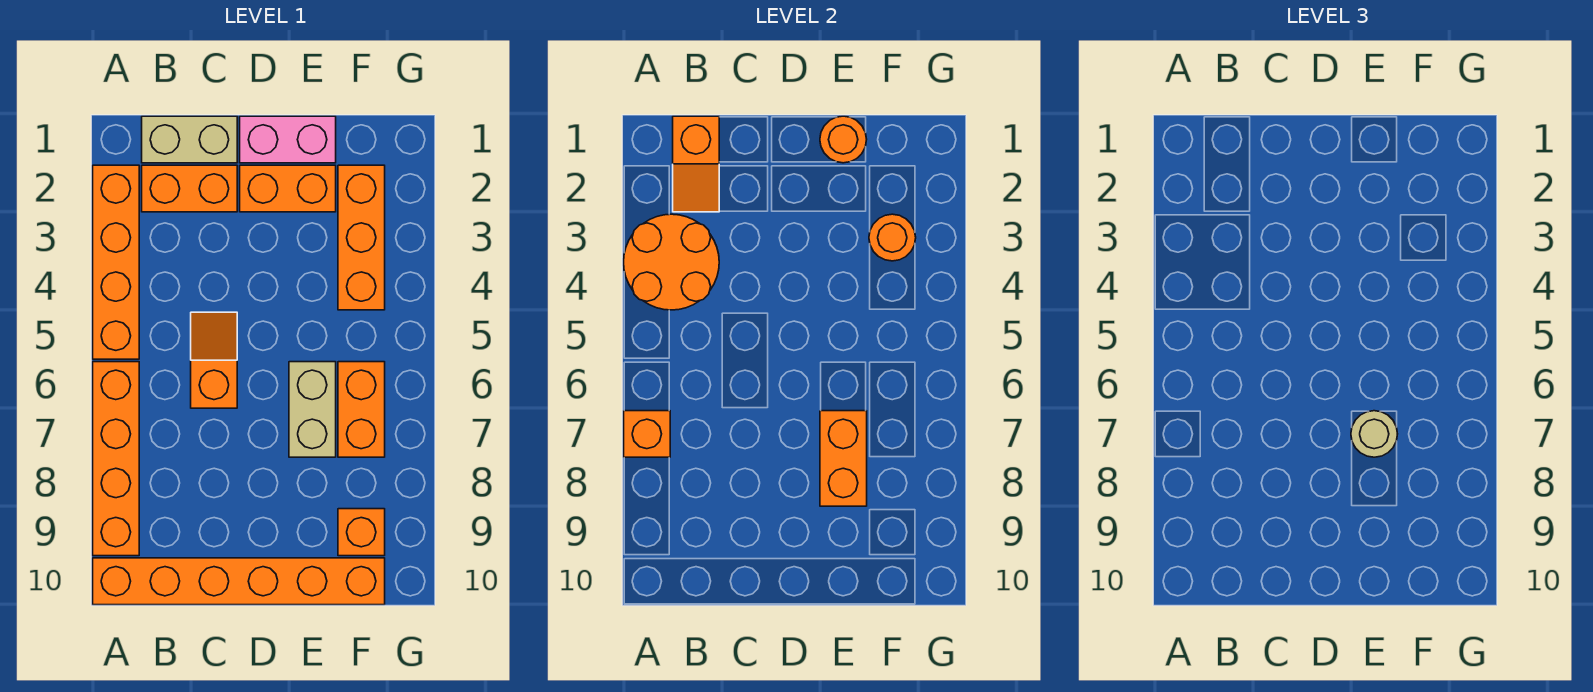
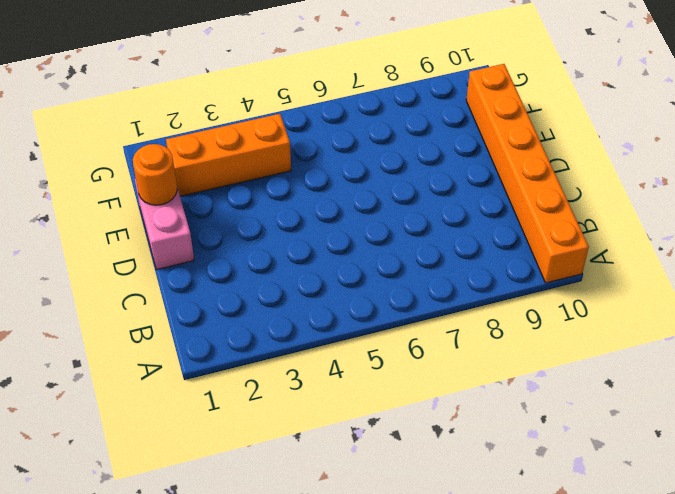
none -> orange 1x4 brick [93,165,139,359]
none -> orange 1x4 brick [93,362,139,556]
none -> tan 1x2 brick [142,116,237,163]

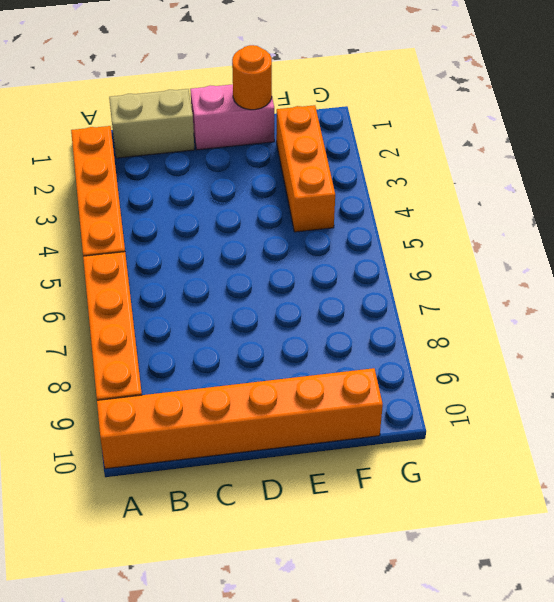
none -> orange 1x2 brick [142,165,237,212]
none -> orange 1x2 slope [191,312,237,408]
none -> orange 1x2 brick [240,165,336,212]

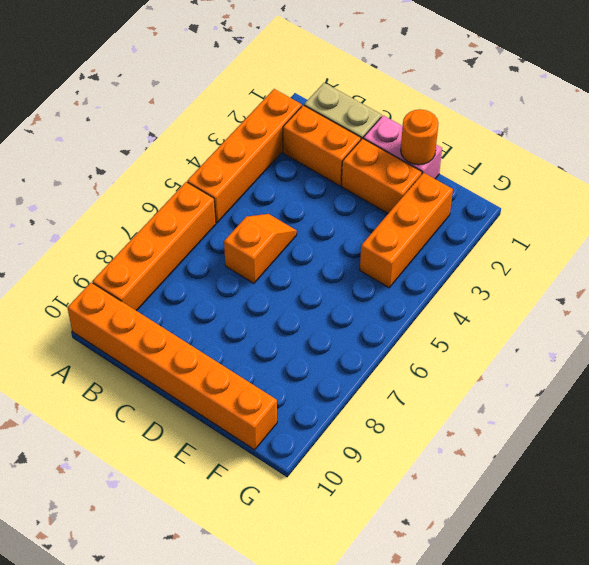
none -> tan 1x2 brick [289,362,336,457]
none -> orange 1x2 brick [338,362,385,457]
none -> orange 1x1 brick [338,509,385,556]

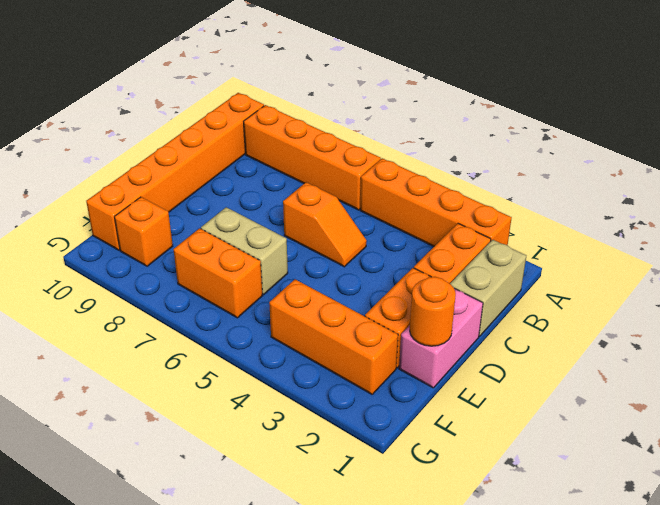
none -> orange 2x2 round brick [624,214,719,310]
none -> orange 1x1 brick [624,411,670,457]
none -> orange 1x2 slope [673,116,719,212]

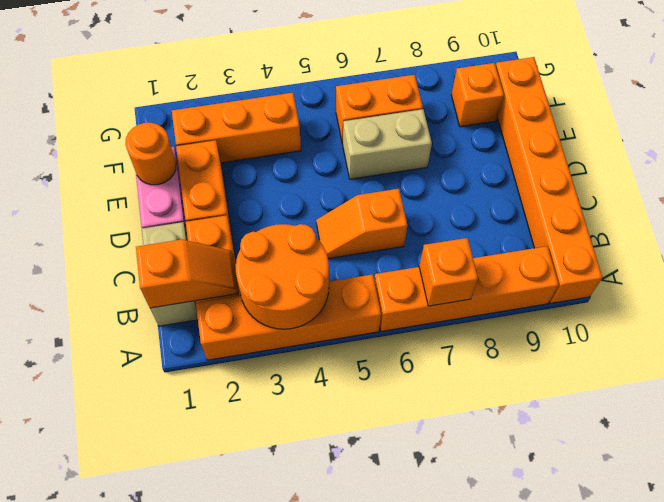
none -> orange 1x2 brick [820,411,867,506]
none -> orange 1x1 round brick [869,214,916,261]
none -> tan 1x1 round brick [1351,411,1397,457]

